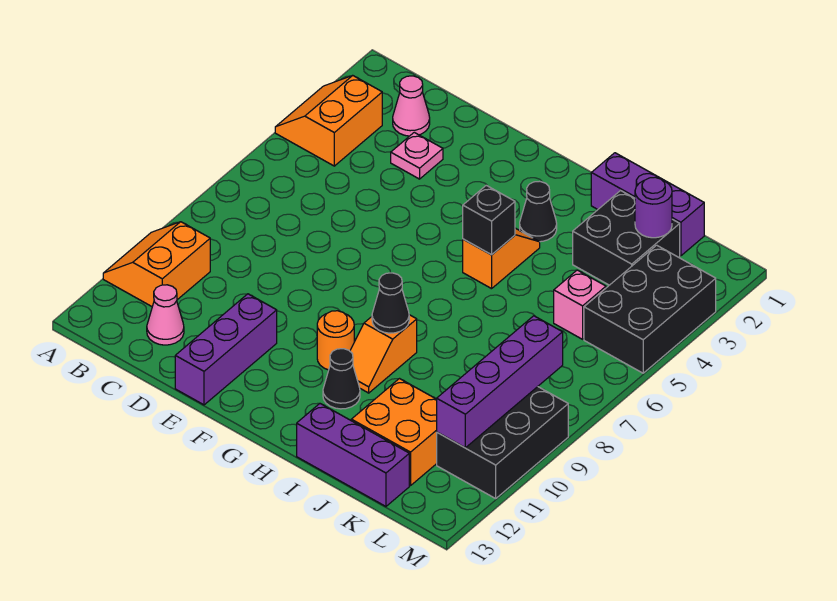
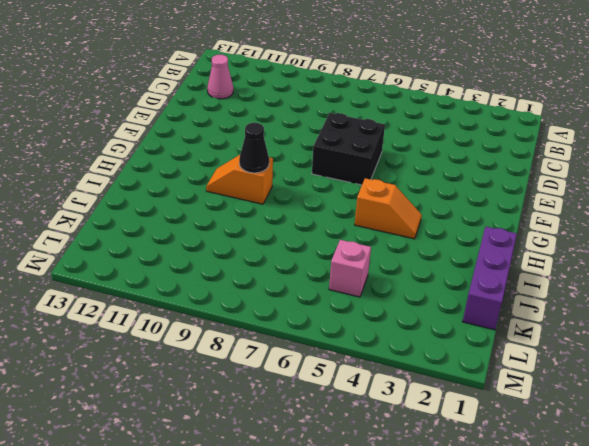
black 2x2 brick [312,113,385,185] -> black 2x2 brick moved to [573,191,680,285]
none -> orange 2x2 slope [275,76,382,166]
none -> orange 2x2 slope [103,222,210,306]
none -> pink 1x1 cone [393,76,430,136]

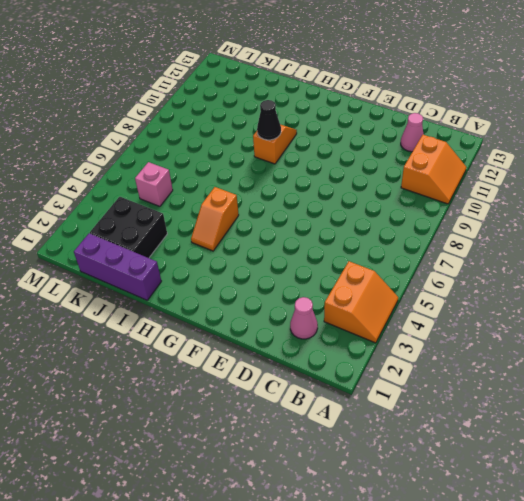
none -> pink 1x1 plate [391,132,443,179]
none -> purple 1x3 brick [175,294,277,405]
none -> orange 1x1 round brick [317,311,354,370]

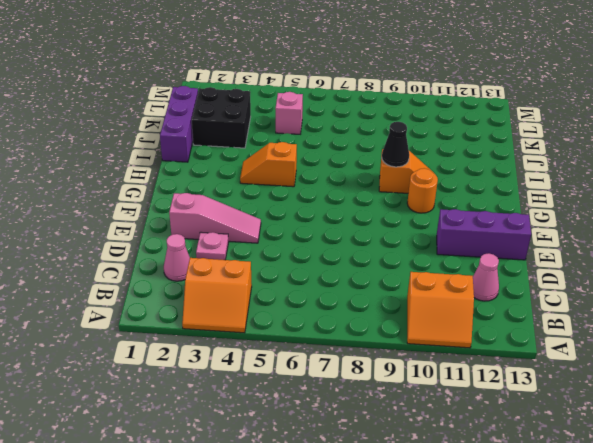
pink 1x3 slope [169,193,261,243] -> none
none -> black 1x1 cone [520,181,557,242]
none -> black 1x1 cone [323,349,360,409]
none -> purple 1x3 brick [297,404,409,506]

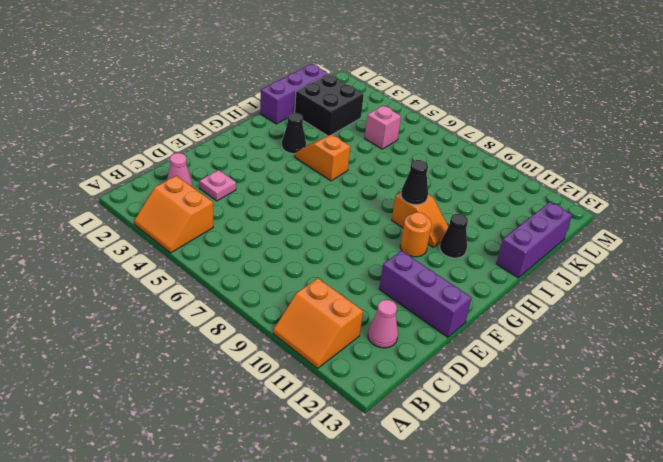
none -> orange 2x2 brick [351,379,437,486]
none -> black 2x3 brick [584,245,716,373]
none -> black 2x3 brick [437,387,568,498]

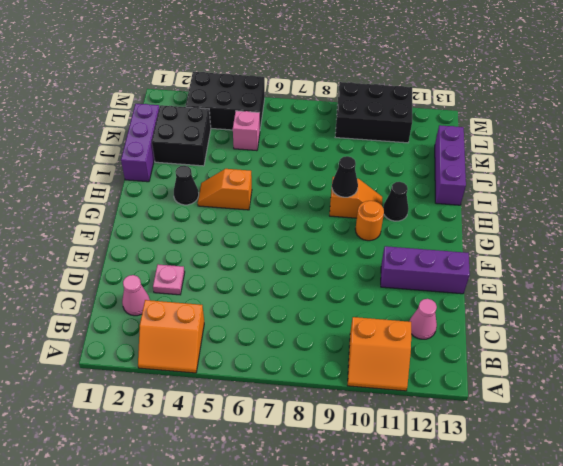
none -> orange 2x2 brick [351,379,437,486]
none -> black 1x1 brick [463,185,515,255]
none -> purple 1x1 round brick [635,177,672,238]

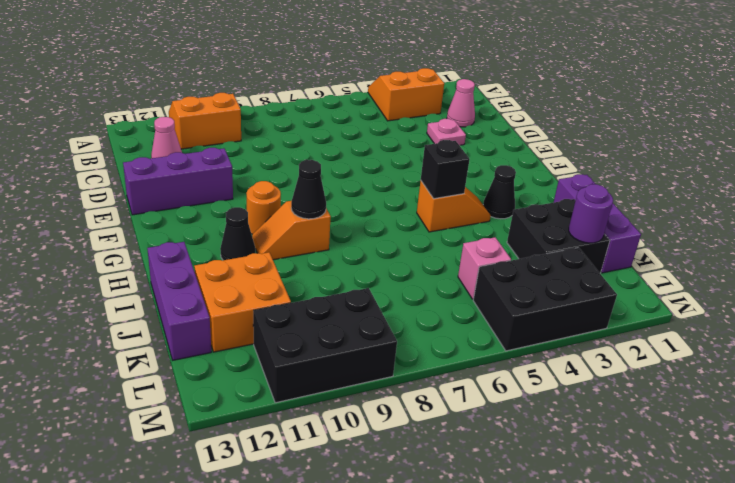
none -> purple 1x4 brick [437,316,563,448]

